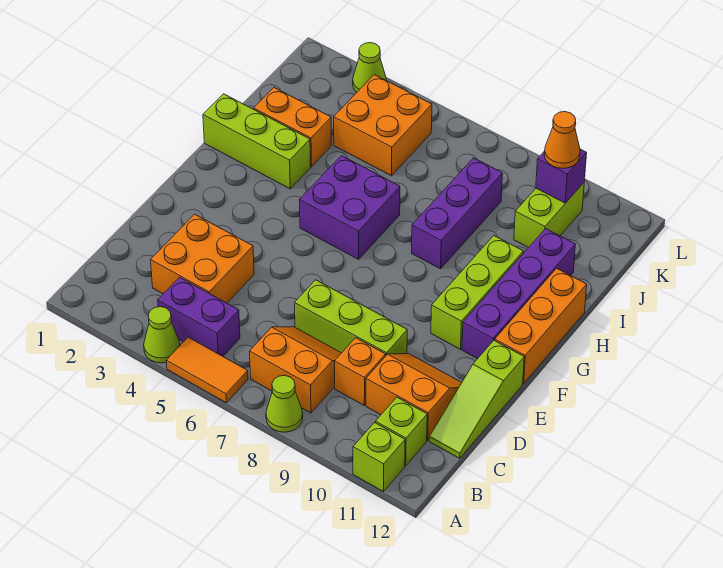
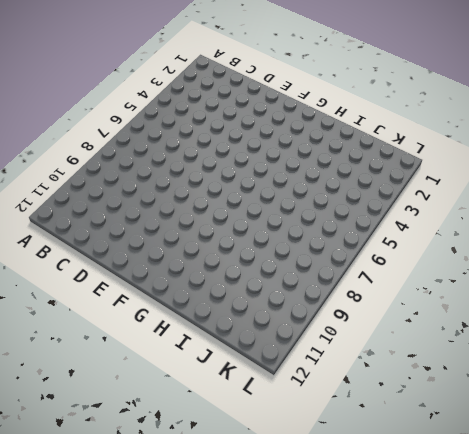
none -> lime 1x1 cone [144,307,180,363]
none -> orange 1x2 tile [166,337,248,403]
none -> lime 1x1 cone [266,375,303,432]

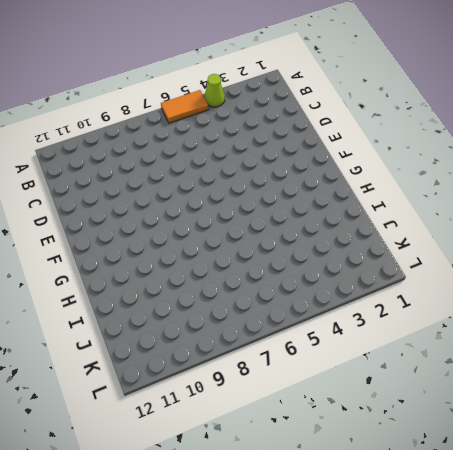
none -> lime 1x1 cone [266,375,303,432]
none -> lime 1x1 brick [353,422,405,492]
none -> purple 1x2 brick [158,277,240,356]

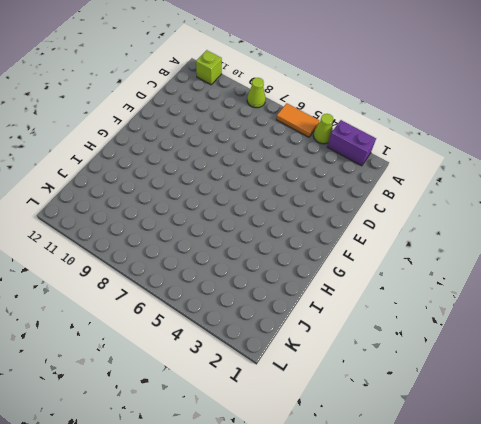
purple 1x2 brick [327,120,376,166] -> purple 1x2 brick moved to [158,277,240,356]
none -> orange 2x2 slope [250,327,341,413]
none -> lime 1x1 brick [376,397,427,466]
none -> orange 2x2 brick [151,214,254,303]

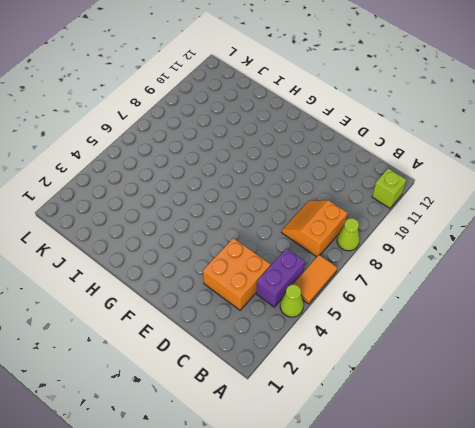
none -> lime 1x1 brick [376,397,427,466]
none -> orange 1x1 brick [334,338,386,405]
none -> orange 2x2 slope [366,353,462,440]

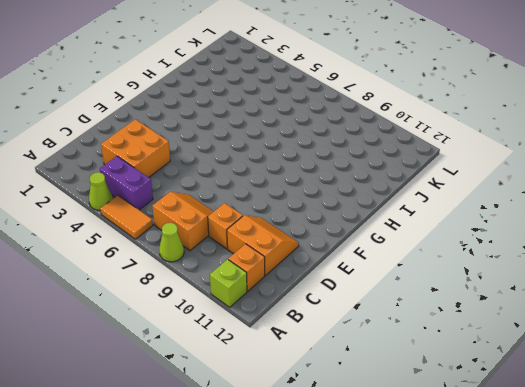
orange 1x1 brick [228,244,265,291] -> lime 1x1 brick [376,397,427,466]
none -> lime 1x3 slope [429,340,524,458]
none -> lime 1x3 brick [295,280,407,355]
none -> lime 1x3 brick [431,236,524,349]

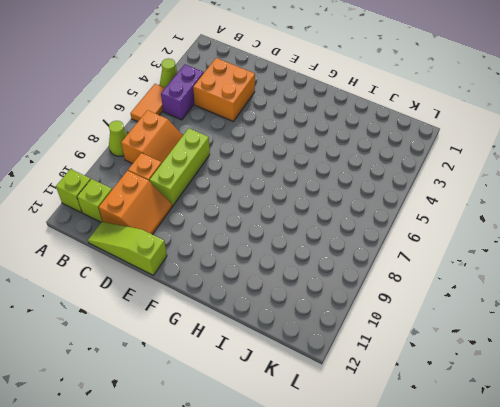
none -> lime 1x3 brick [431,236,524,349]
none -> purple 1x4 brick [462,229,575,359]
none -> orange 1x3 brick [495,268,587,383]

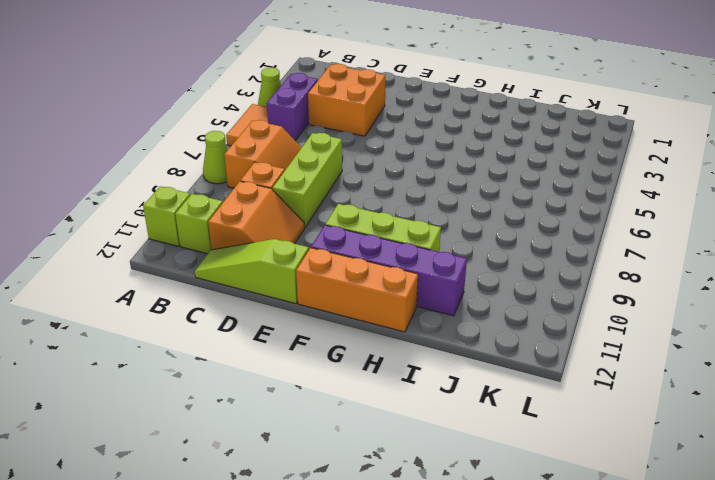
none -> purple 2x2 brick [299,156,400,259]
none -> lime 1x3 brick [203,94,311,189]
none -> purple 1x3 brick [412,158,502,269]

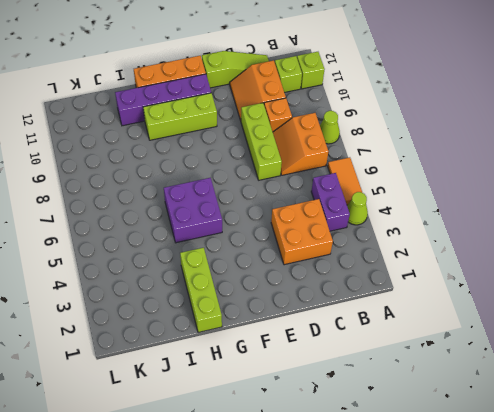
none -> purple 1x3 brick [412,158,502,269]
none -> orange 1x2 brick [254,88,331,167]
none -> orange 2x2 brick [334,75,432,176]

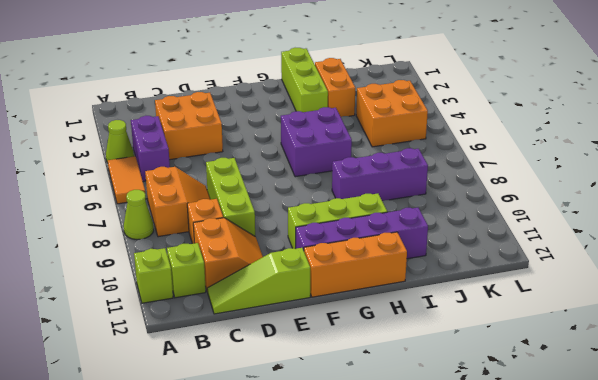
none -> lime 1x2 brick [514,183,584,248]
none -> lime 1x1 cone [353,43,386,92]
none -> purple 1x1 brick [536,149,587,203]

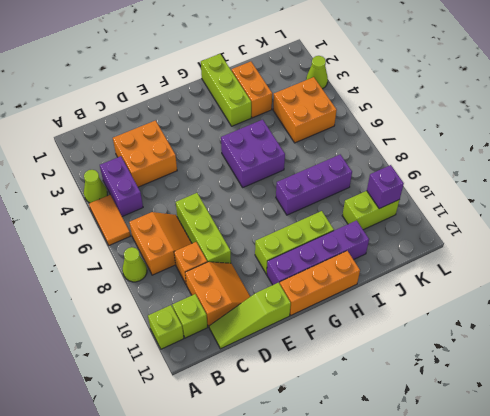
none -> orange 1x1 cone [544,112,580,168]

